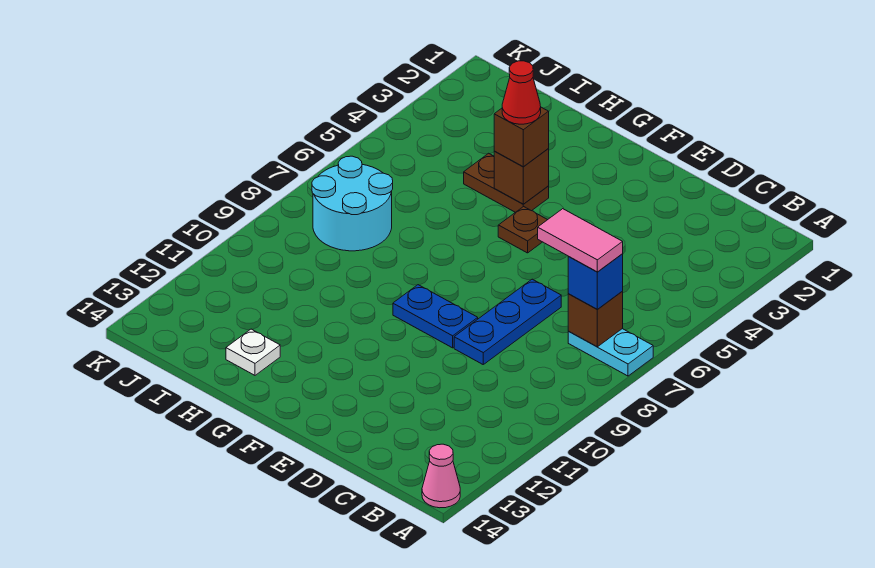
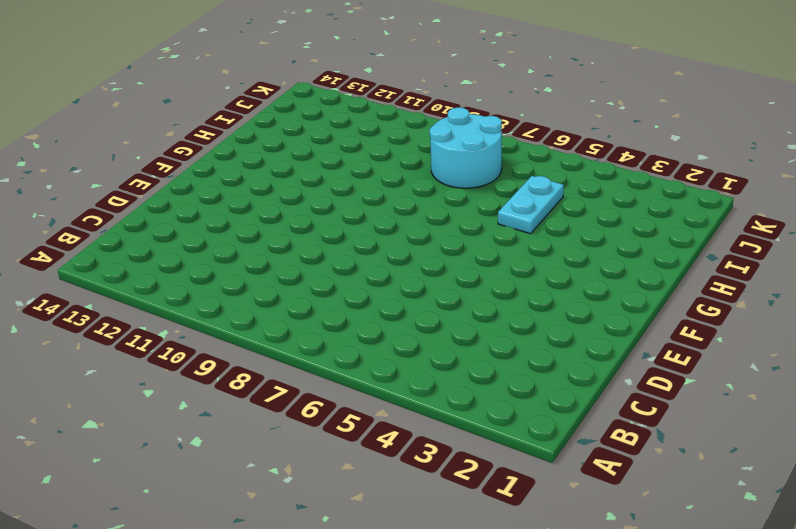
cyan 1x2 plate [498,176,564,234] -> cyan 1x2 plate moved to [568,329,653,376]
none -> pink 1x1 cone [422,444,460,508]
none -> blue 1x3 plate [454,279,561,364]
none -> blue 1x2 plate [393,285,478,348]

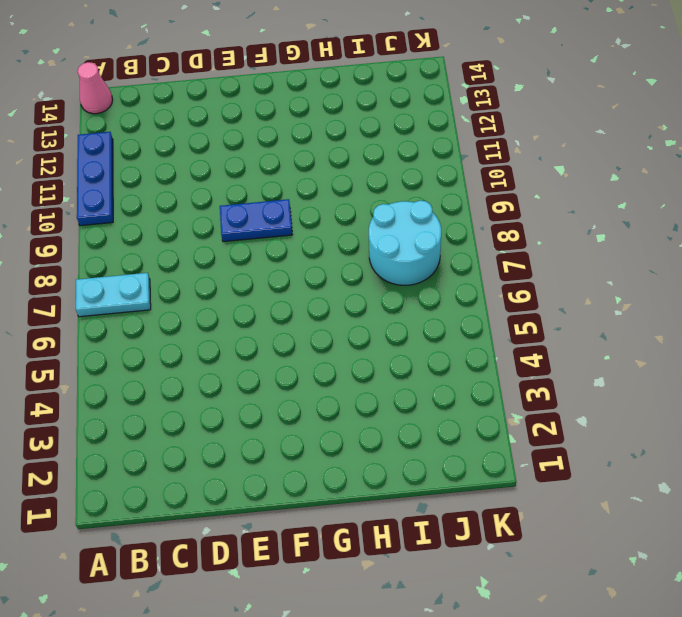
blue 1x3 plate [77,132,113,226] -> blue 1x3 plate moved to [454,279,561,364]
none -> brown 1x1 plate [498,207,547,253]
none -> brown 1x2 plate [464,153,549,212]
none -> white 1x1 plate [226,329,280,375]

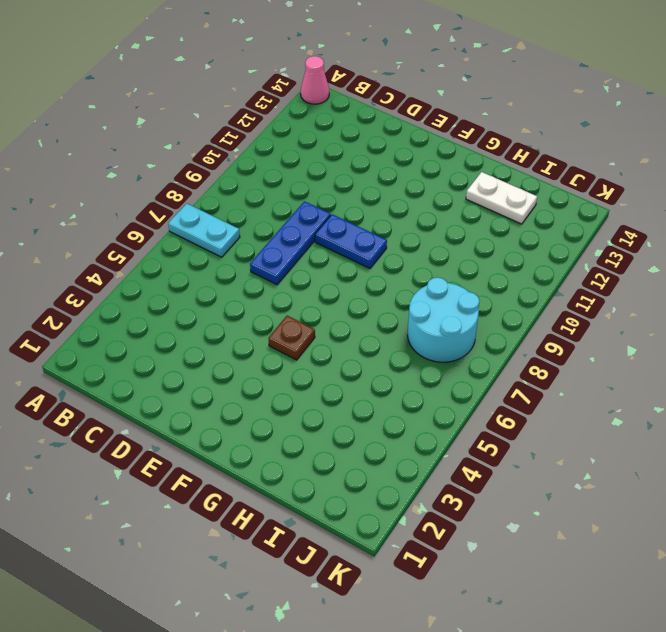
white 1x2 plate [466,172,537,224] -> white 1x1 plate [226,329,280,375]
none -> brown 1x2 plate [464,153,549,212]
none -> brown 1x1 brick [568,292,623,347]
none -> brown 1x1 brick [494,149,549,204]

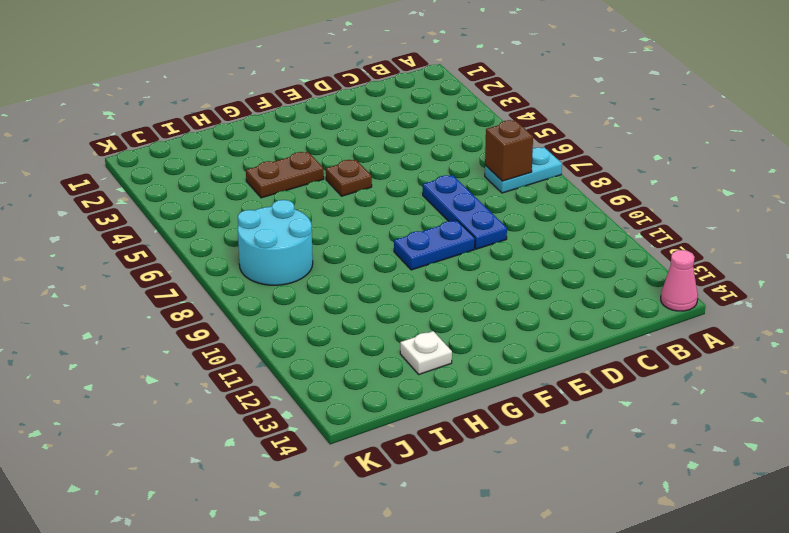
none -> brown 1x1 brick [494,149,549,204]
none -> blue 1x1 brick [568,254,623,310]
none -> brown 1x1 brick [494,107,549,167]

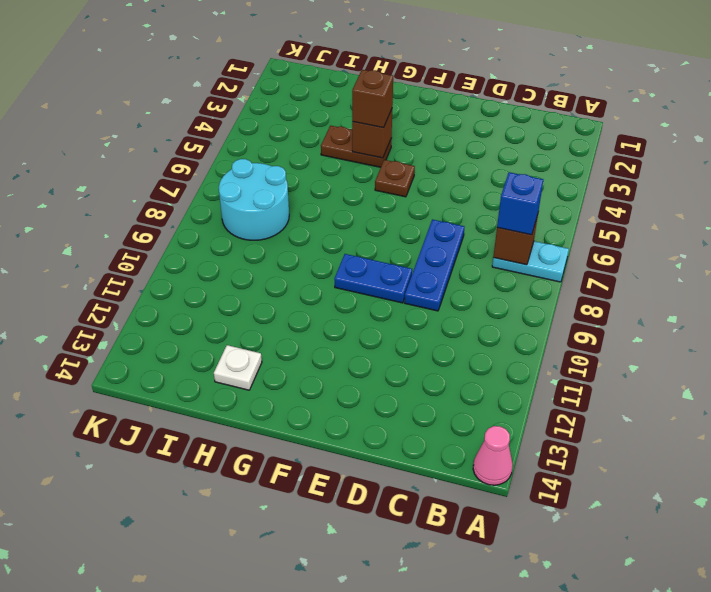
none -> pink 1x2 tile [538,209,623,272]
none -> red 1x1 cone [502,61,541,124]

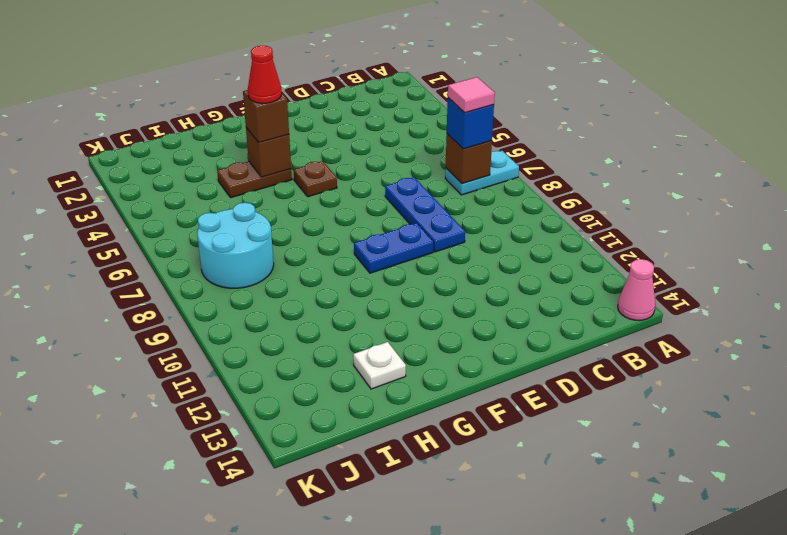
pink 1x1 tile [448,77,495,113] -> pink 1x2 tile [538,209,623,272]

